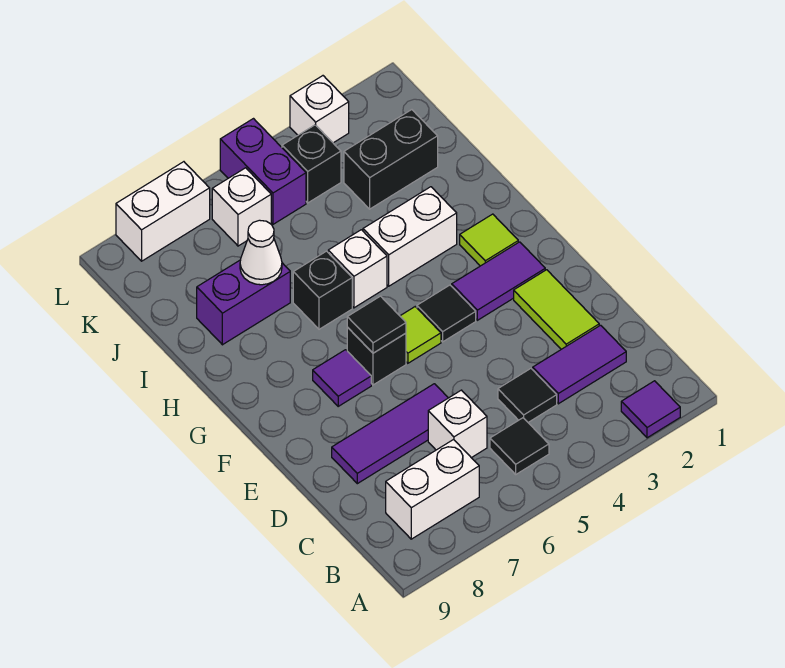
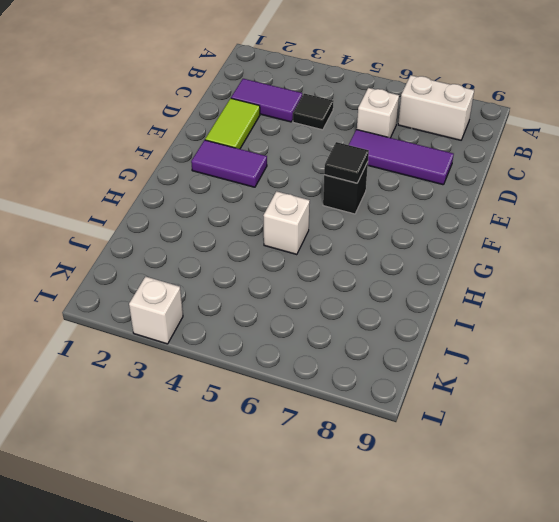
none -> purple 1x1 tile [621,381,680,438]
none -> black 1x1 tile [490,418,549,474]
none -> black 1x1 tile [417,285,476,342]

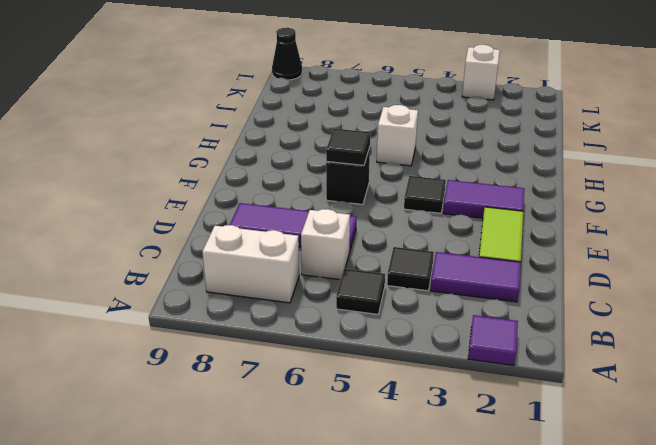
black 1x1 cone [272,28,302,80] -> none
none -> lime 1x1 tile [400,307,441,363]
none -> purple 1x1 tile [313,350,371,406]
none -> lime 1x1 tile [460,214,518,266]

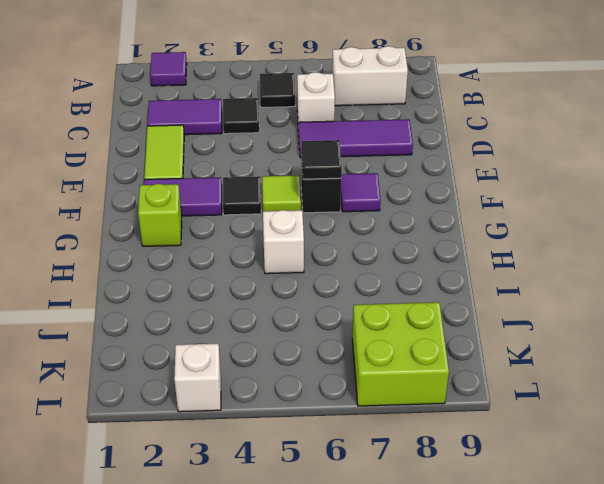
lime 1x1 brick [138,184,182,246] -> lime 1x1 tile [460,214,518,266]
lime 2x2 brick [352,302,449,406] -> white 1x2 brick [116,162,210,261]
none -> white 1x2 brick [363,187,457,286]
none -> black 1x1 brick [293,251,352,329]
none -> purple 1x2 brick [197,260,290,345]

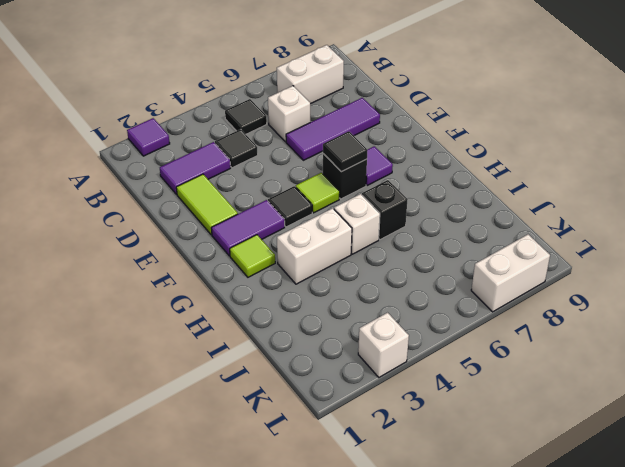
none -> purple 1x2 brick [197,260,290,345]
none -> black 1x2 brick [344,110,438,209]
none -> black 1x1 brick [282,125,341,203]

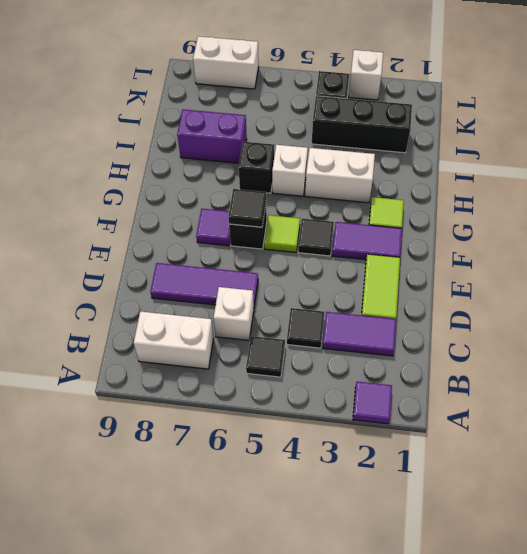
black 1x3 brick [312,96,412,153] -> black 1x2 brick [344,110,438,209]
none -> purple 1x2 brick [220,119,306,224]
none -> white 1x1 brick [212,168,271,246]
none -> white 1x1 cone [240,220,282,285]

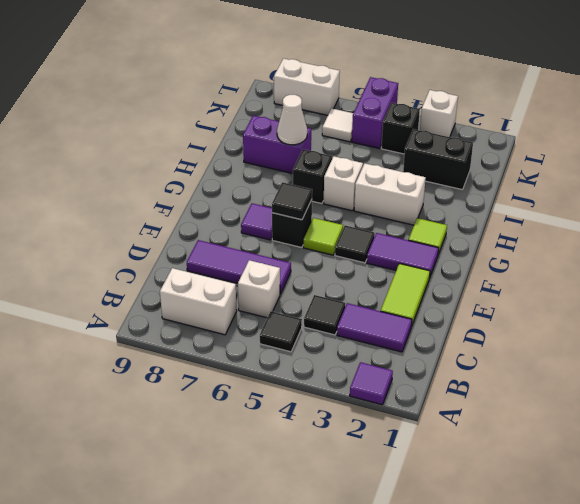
white 1x1 tile [322,108,353,142] -> white 1x1 brick [212,168,271,246]

